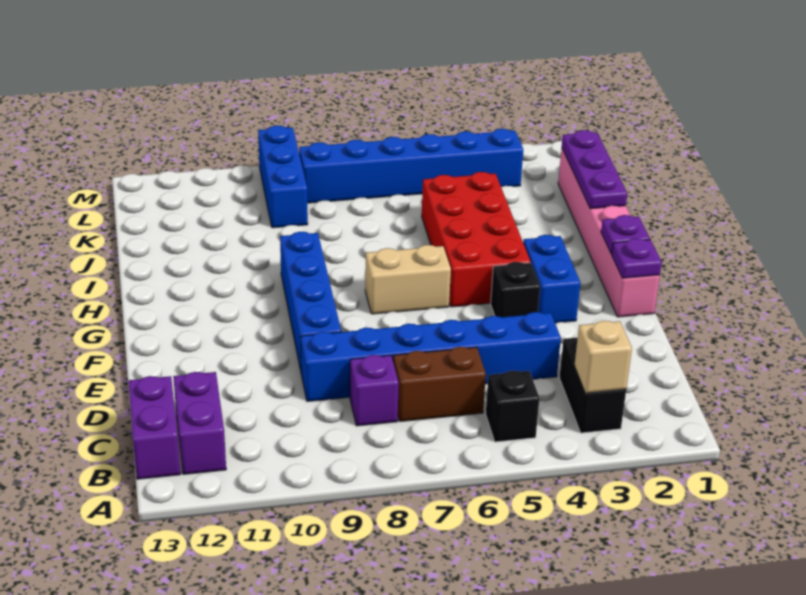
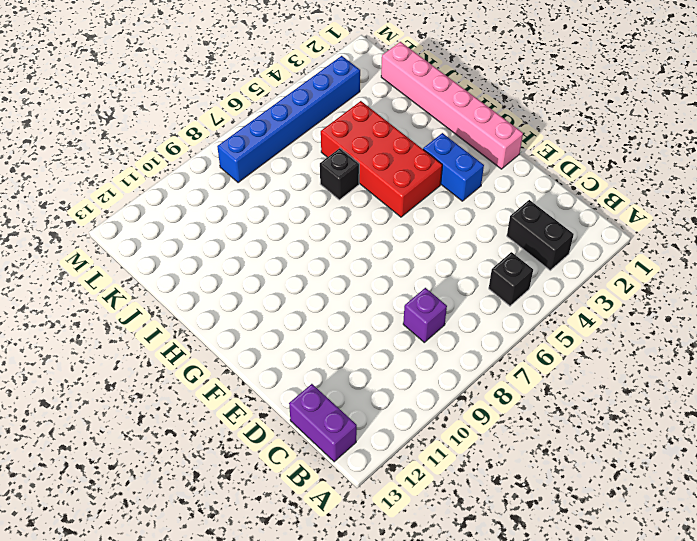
black 1x1 brick [320,148,359,200] -> black 1x1 brick moved to [491,262,540,317]
none -> purple 1x2 brick [173,372,226,474]
none -> brown 1x2 brick [393,347,486,421]
none -> blue 1x6 brick [301,312,561,401]

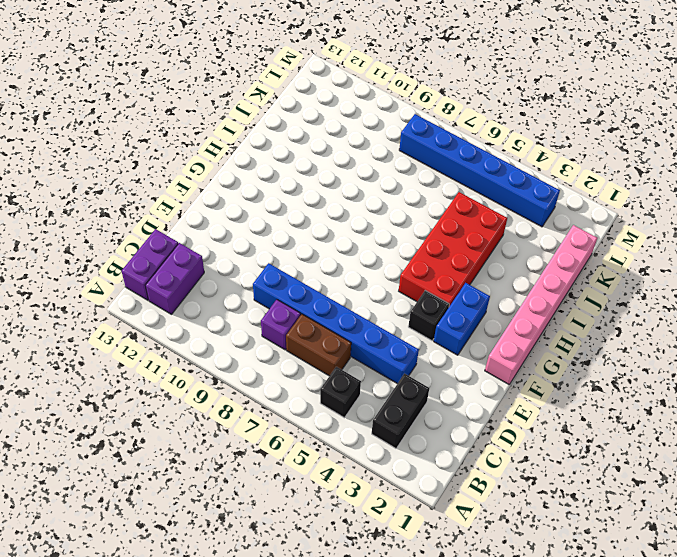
none -> blue 1x4 brick [280,231,341,370]
none -> tan 1x2 brick [365,245,451,314]
none -> blue 1x3 brick [258,125,308,228]

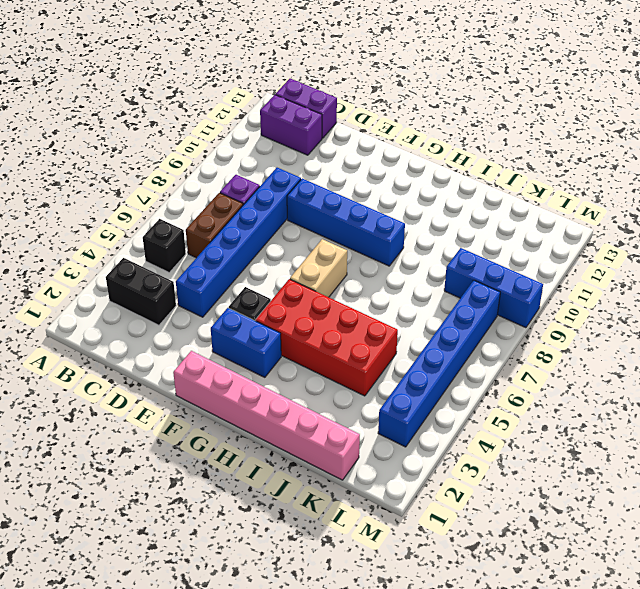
none -> tan 1x1 brick [574,321,632,393]
none -> purple 1x1 plate [612,238,662,278]
none -> purple 1x1 plate [601,215,650,254]

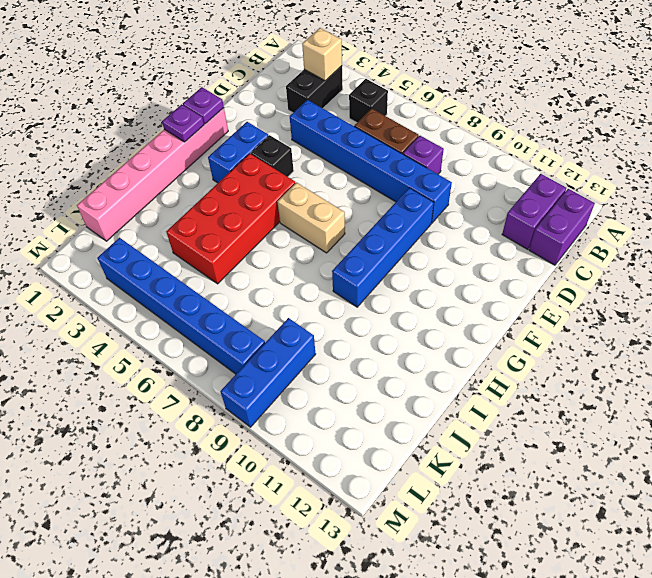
none -> purple 1x3 plate [562,130,627,209]

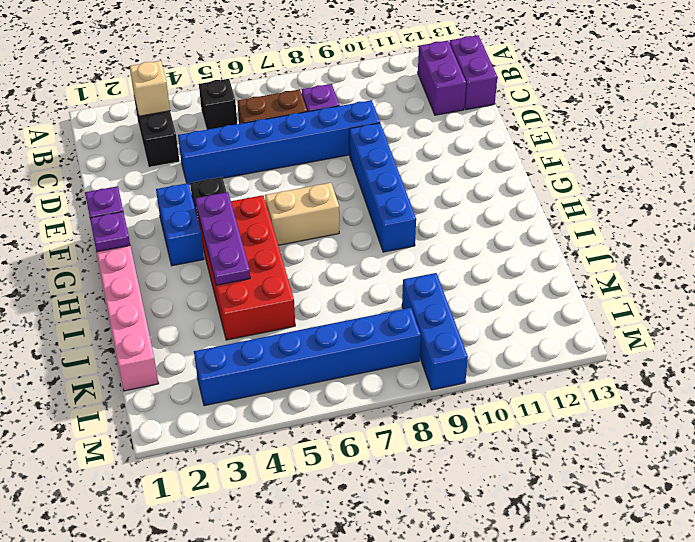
purple 1x3 plate [195,192,250,285] -> purple 1x3 plate moved to [562,130,627,209]

